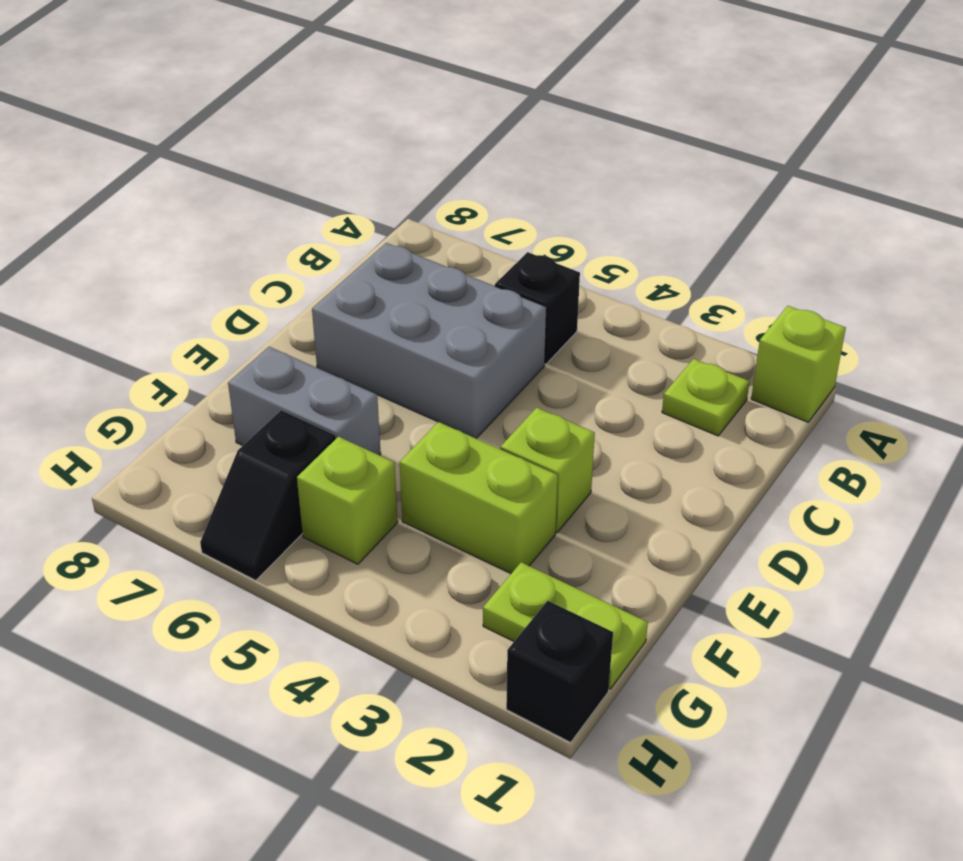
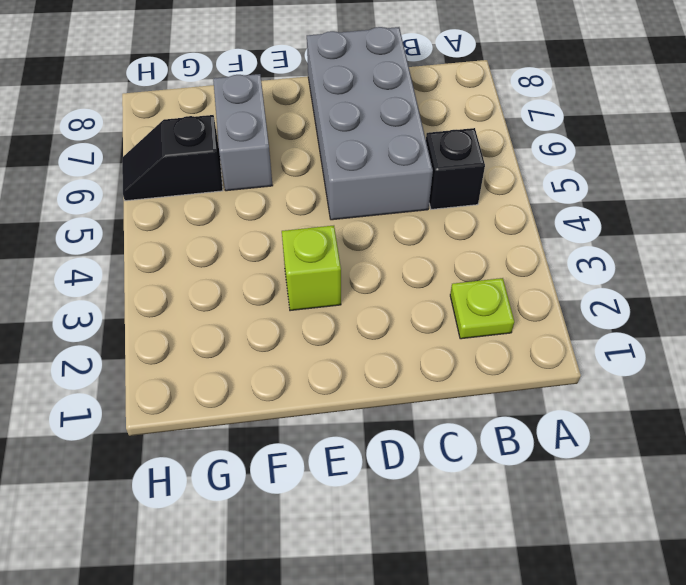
grey 2x4 brick [307,27,433,220] -> grey 2x3 brick [312,243,546,439]
none -> lime 1x1 brick [751,306,846,422]
none -> lime 1x2 brick [400,422,558,573]

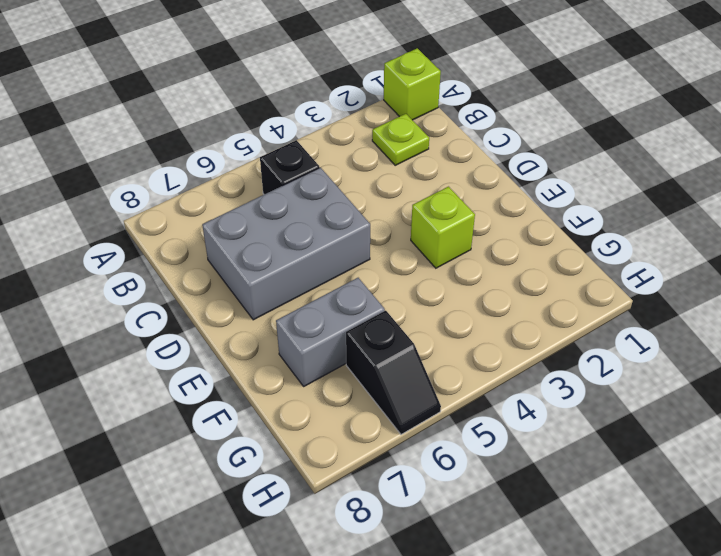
none -> lime 1x2 brick [400,422,558,573]
none -> lime 1x2 plate [483,562,648,689]

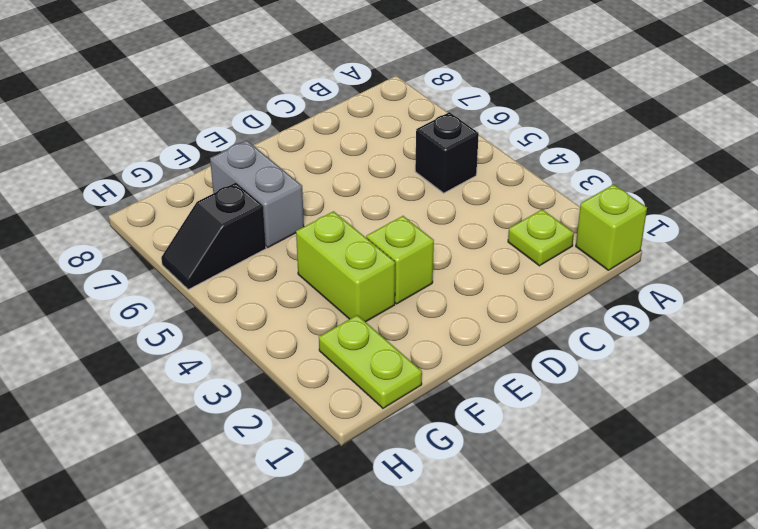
none -> grey 2x3 brick [312,243,546,439]
none -> lime 1x1 brick [297,437,398,564]

